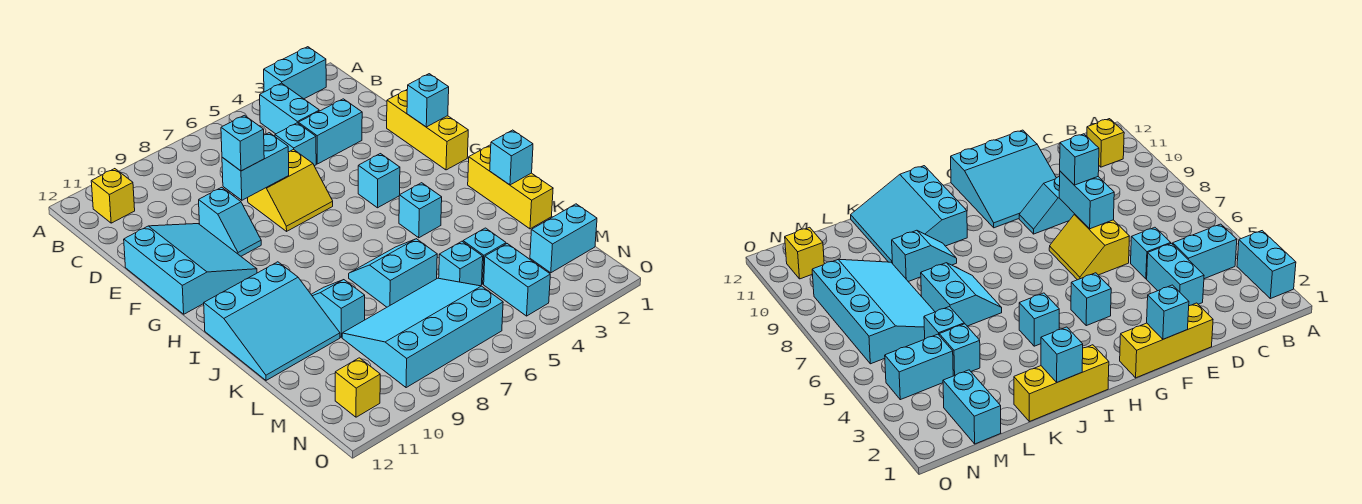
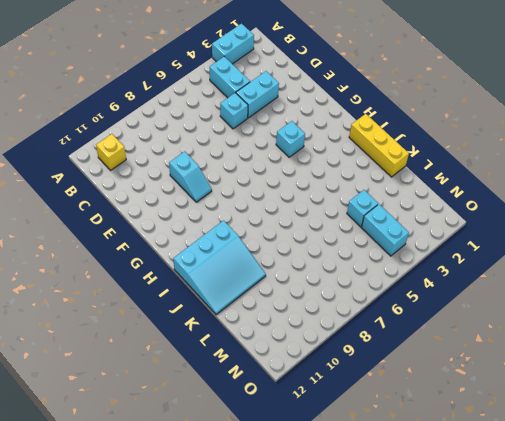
none -> yellow 1x3 brick [387,90,468,170]
none -> yellow 2x2 slope [248,149,333,231]
none -> cyan 3x3 slope [124,224,257,314]

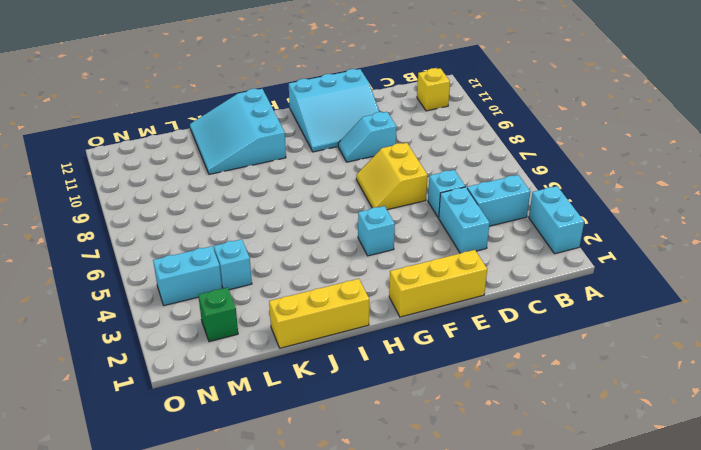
green 1x1 brick [198,287,238,342] -> cyan 1x2 brick [530,204,597,273]
none -> cyan 1x1 brick [399,183,442,238]
none -> cyan 2x2 slope [349,239,437,307]
none -> cyan 1x2 slope [311,280,365,337]

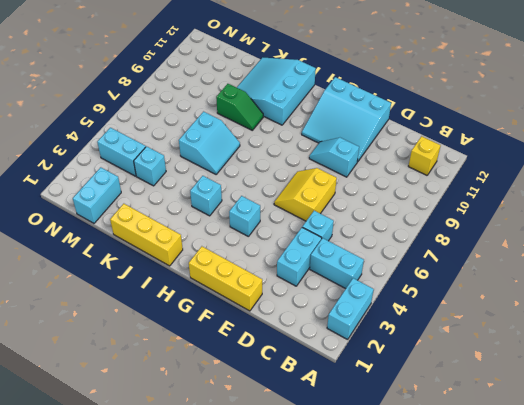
green 1x2 slope [216,84,263,130] -> cyan 1x2 slope [311,280,365,337]
none -> cyan 1x1 brick [439,241,483,286]
none -> cyan 3x4 slope [342,278,503,388]
none -> yellow 1x1 brick [335,358,380,417]

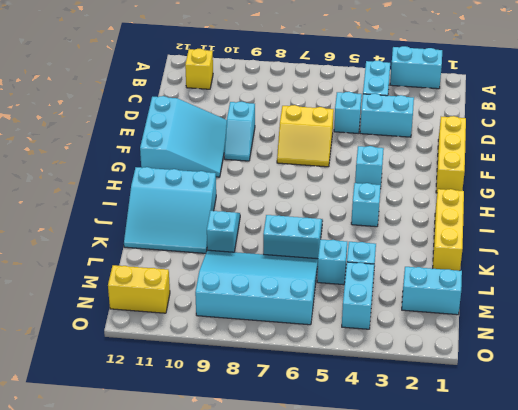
yellow 1x2 brick [108,265,170,313] -> yellow 1x1 brick [335,358,380,417]
none -> cyan 1x2 brick [222,133,289,200]
none -> cyan 1x1 brick [407,74,449,127]
none -> cyan 1x1 brick [490,130,533,185]

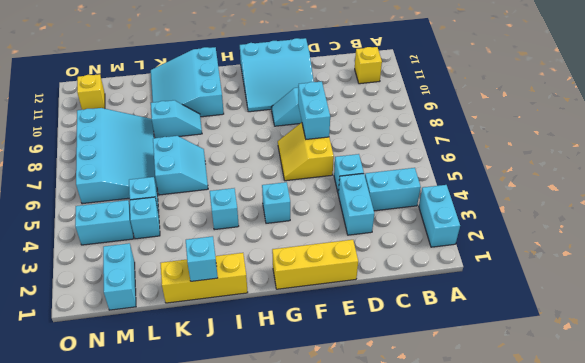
none -> cyan 1x1 brick [407,74,449,127]
none -> cyan 1x1 brick [221,115,264,171]

